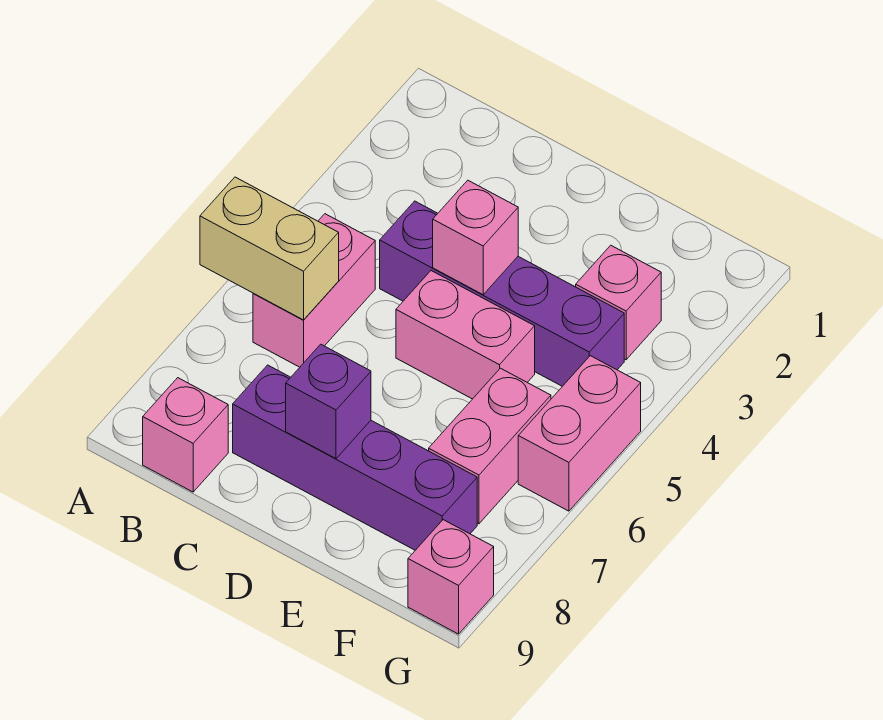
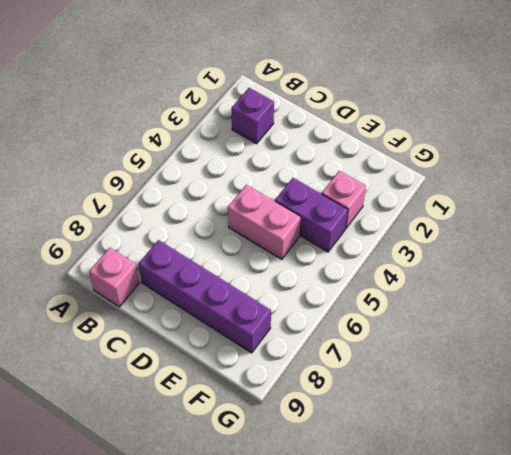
purple 1x1 brick [231,88,274,144] -> purple 1x1 brick moved to [286,344,371,459]
purple 1x2 brick [275,178,348,252] -> purple 1x4 brick [380,201,624,386]
none -> pink 1x2 brick [253,214,375,367]
none -> pink 1x2 brick [429,368,551,524]
none -> pink 1x2 brick [518,356,641,511]

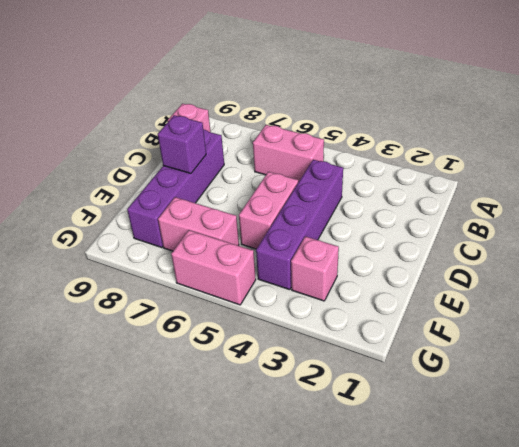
none -> pink 1x1 brick [408,520,494,634]
none -> tan 1x2 brick [200,177,339,320]
none -> pink 1x1 brick [433,180,518,295]

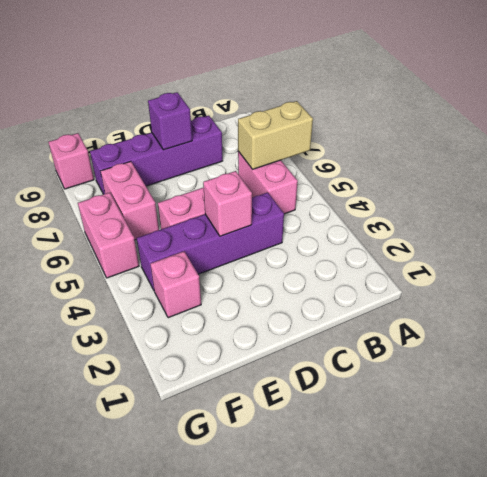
none -> pink 1x1 brick [143,378,228,492]

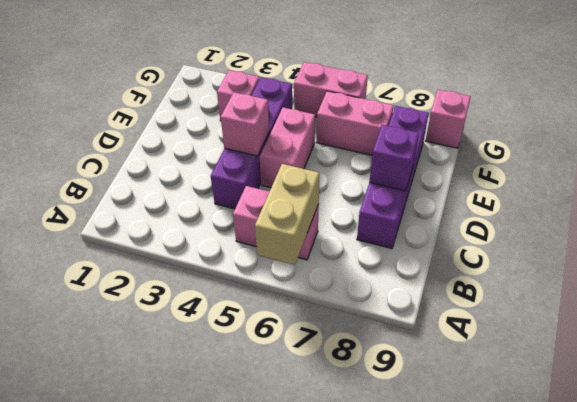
none -> pink 1x1 brick [143,378,228,492]

